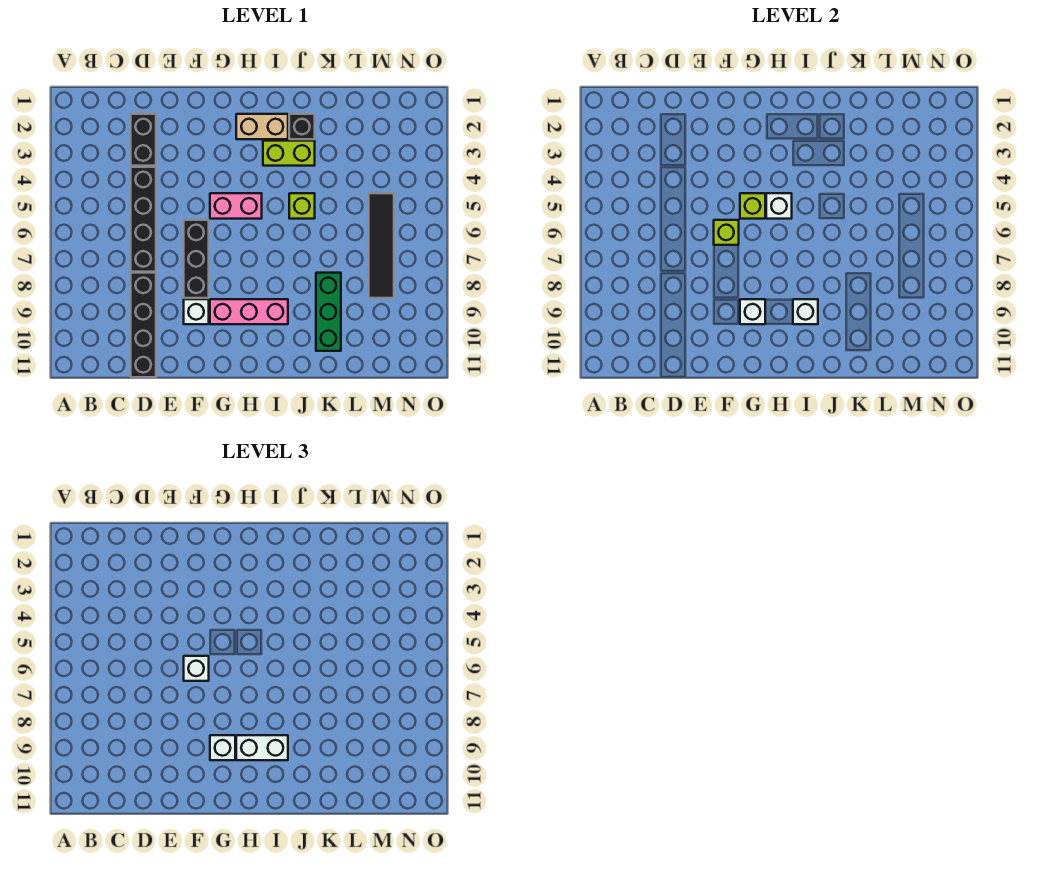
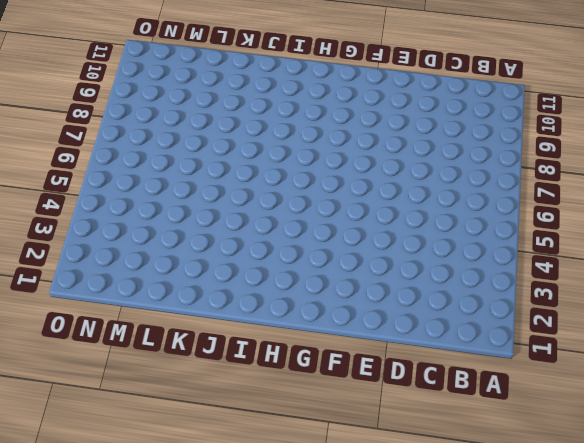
none -> black 1x2 brick [131,114,156,166]
none -> black 1x4 brick [131,167,156,272]
none -> black 1x4 brick [131,273,156,377]

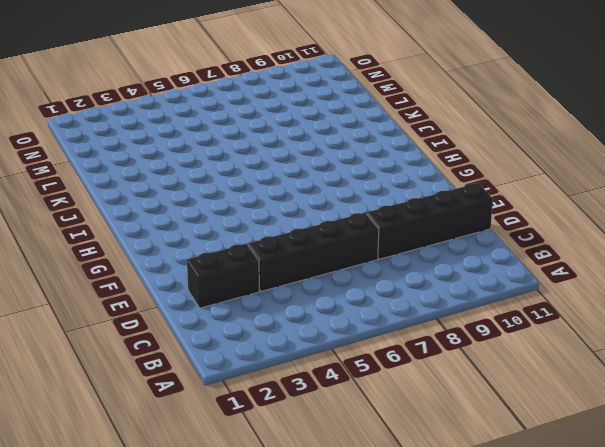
none -> black 1x3 brick [184,220,209,298]
none -> white 1x1 brick [184,299,209,324]
none -> pink 1x2 brick [210,193,262,219]

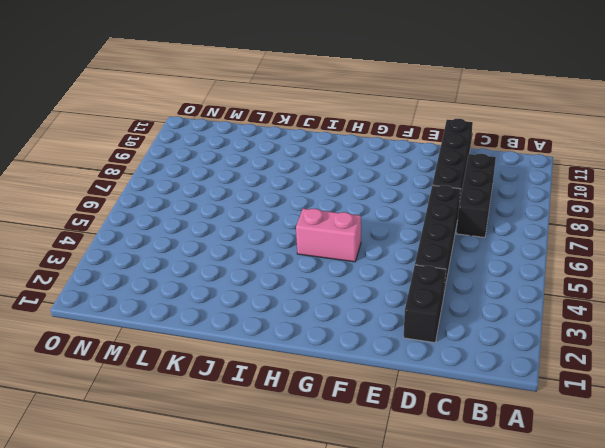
black 1x3 brick [456,154,496,237] -> black 1x3 brick moved to [184,220,209,298]
none -> white 1x1 brick [184,299,209,324]
none -> pink 1x3 brick [210,299,288,324]
none -> tan 1x2 brick [236,114,288,139]

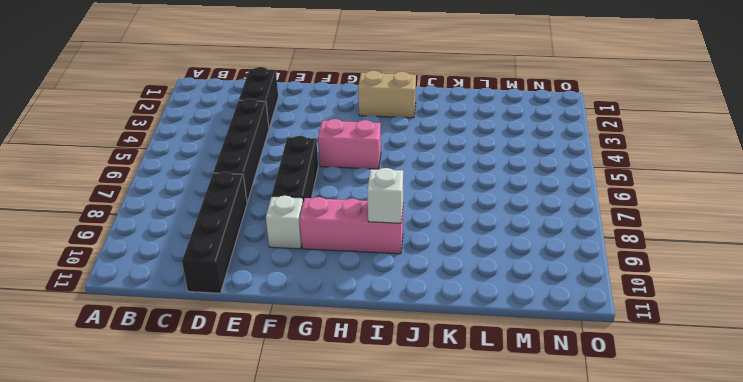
none -> lime 1x2 brick [263,141,315,166]
none -> black 1x1 brick [289,114,315,139]
none -> lime 1x1 brick [289,193,315,219]

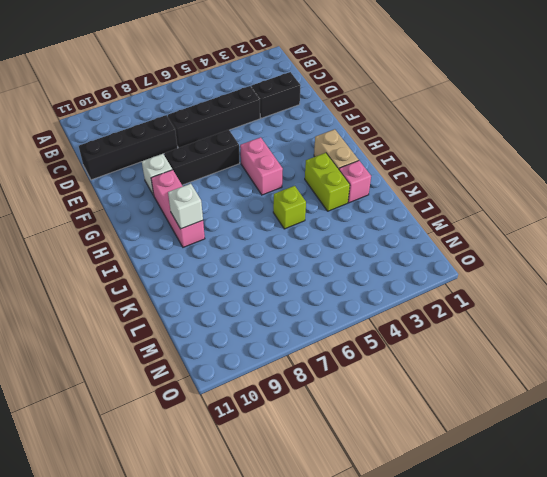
pink 1x1 brick [339,161,371,203] -> black 1x1 brick [289,114,315,139]
none -> green 1x3 brick [316,273,341,351]
none -> black 1x4 tile [369,193,394,298]
none -> lime 1x1 brick [714,220,739,245]

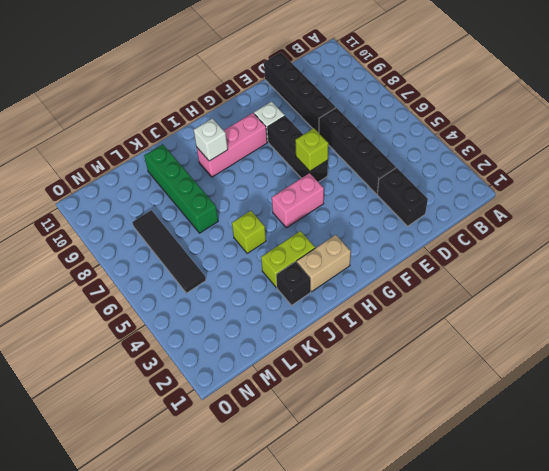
green 1x4 brick [144,144,218,233] -> green 1x3 brick [316,273,341,351]
none -> lime 1x1 brick [740,193,765,219]
none -> white 1x1 brick [740,299,765,324]
none -> white 1x1 brick [766,193,792,219]

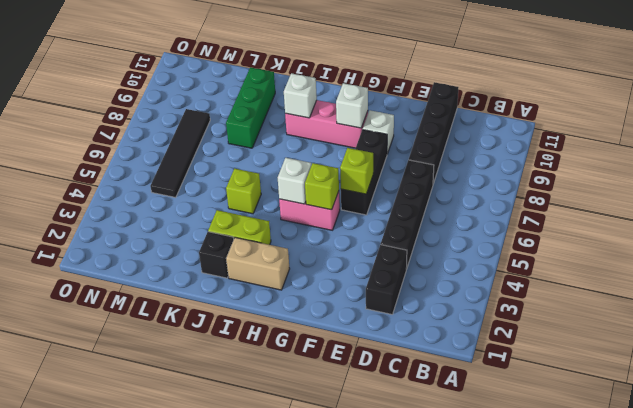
none -> white 1x1 brick [184,656,209,681]
none -> white 1x1 brick [210,735,235,760]
none -> white 1x2 brick [236,735,288,760]

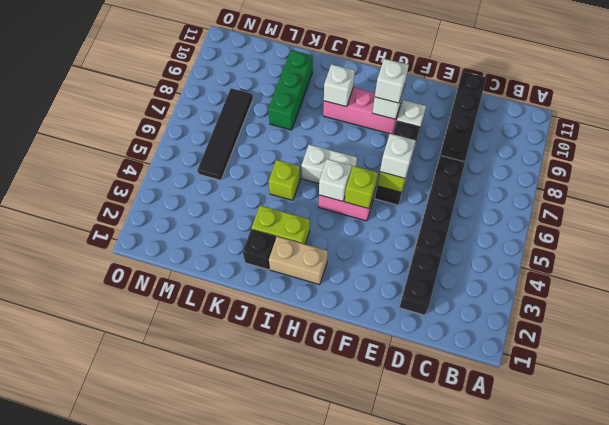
white 1x2 brick [301,145,357,183] -> white 1x2 brick moved to [236,735,288,760]

